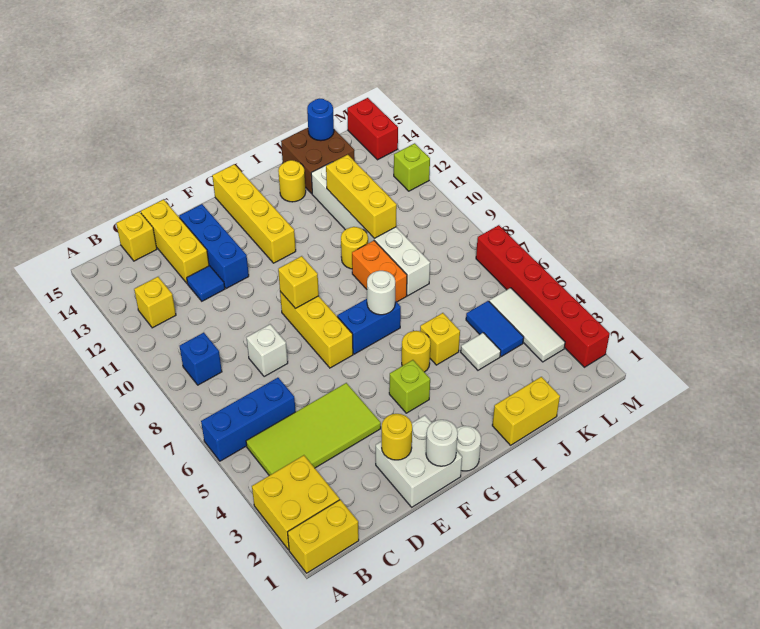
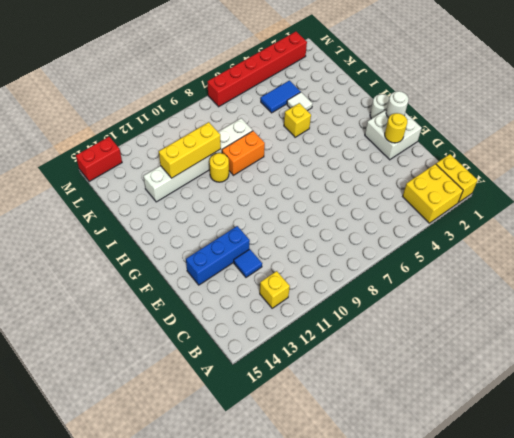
none -> blue 1x3 brick [201,378,296,461]
none -> lime 2x4 tile [246,383,381,475]
none -> blue 1x1 brick [180,333,222,385]
none -> yellow 1x1 brick [116,212,157,261]

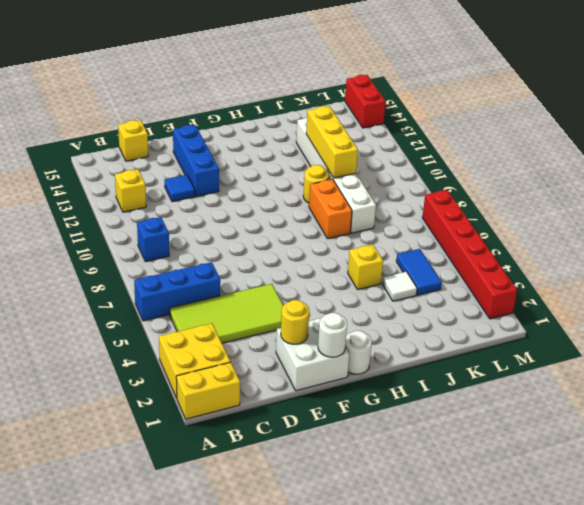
none -> white 1x1 brick [247,324,288,377]
none -> yellow 1x3 brick [141,199,209,283]
none -> yellow 1x3 brick [280,292,353,368]
none -> lime 1x1 brick [389,360,430,413]

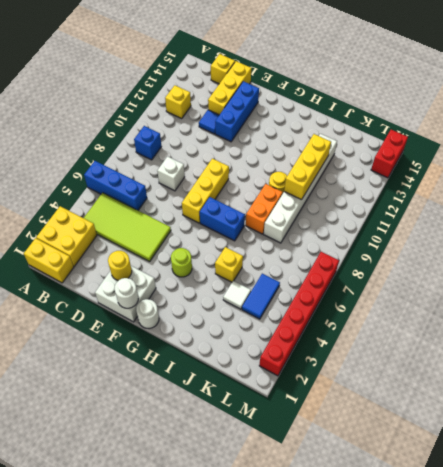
lime 1x1 round brick [171,248,192,277] -> lime 1x1 brick [389,360,430,413]
none -> yellow 1x4 brick [212,164,296,263]
none -> yellow 1x1 round brick [402,331,431,372]
none -> yellow 1x2 brick [492,377,560,445]
none -> yellow 1x1 round brick [278,160,306,202]

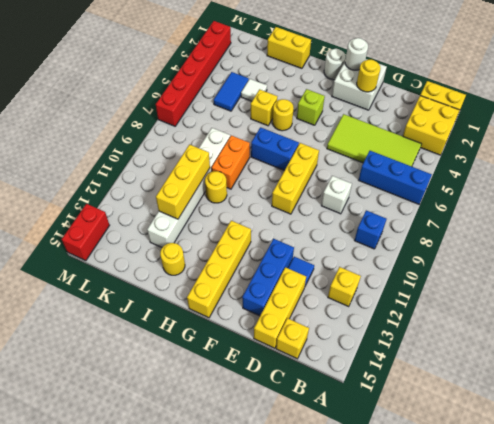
none -> brown 2x2 brick [281,128,355,194]
none -> white 1x3 tile [489,288,565,362]
none -> lime 1x1 brick [394,143,430,191]
none -> yellow 1x1 brick [278,256,319,309]

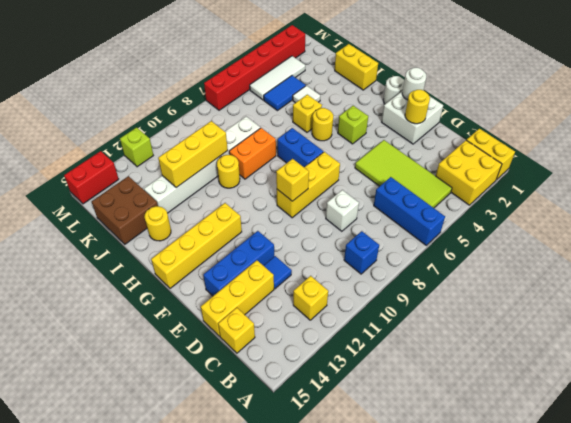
none -> white 1x1 round brick [367,271,395,315]
none -> blue 1x1 round brick [307,99,334,141]

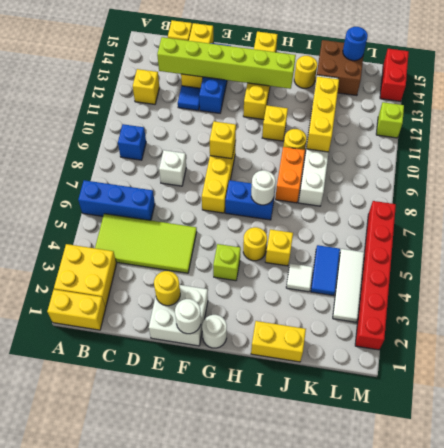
lime 1x6 brick [157,37,296,89] -> none
yellow 1x1 brick [262,105,288,141] -> none

